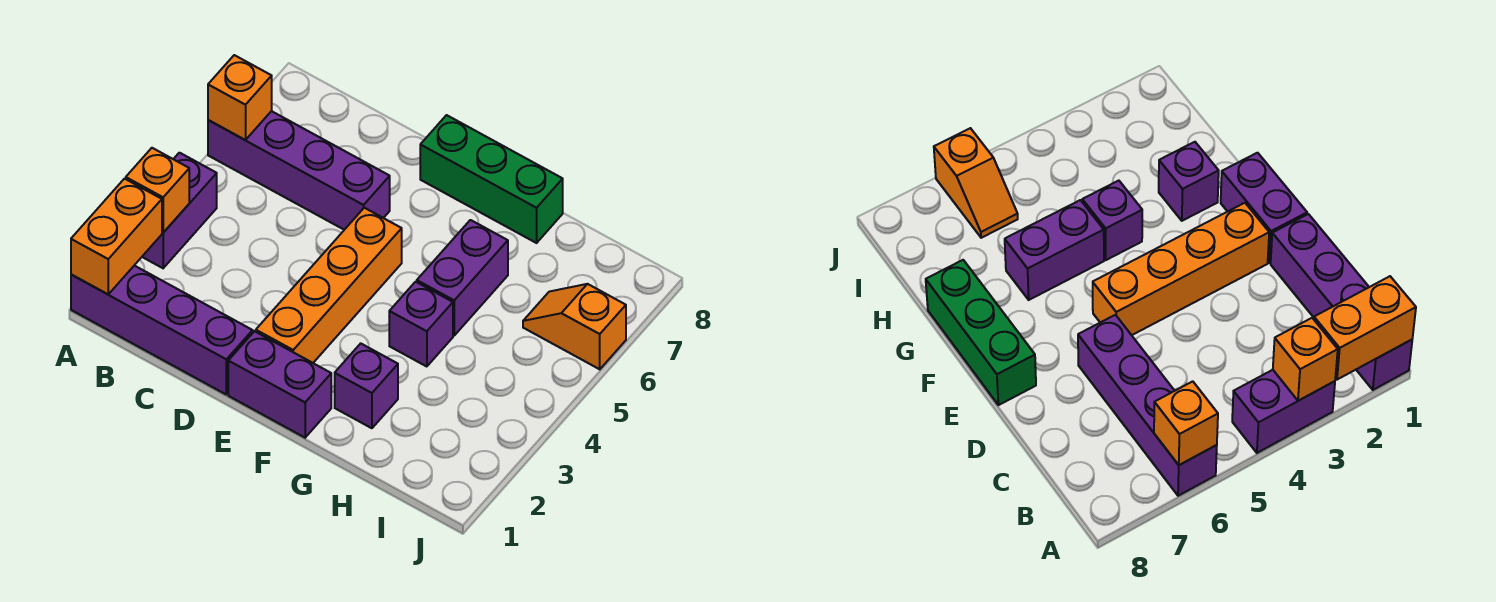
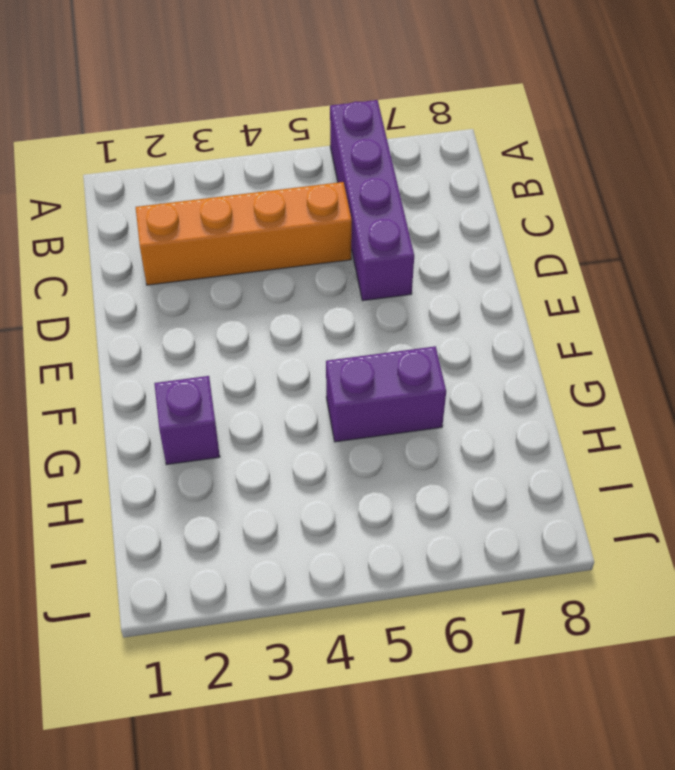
orange 1x4 brick [136,182,352,285] -> orange 1x4 brick moved to [256,208,402,363]
none -> purple 1x4 brick [71,266,253,394]
none -> purple 1x2 brick [142,153,217,268]
none -> purple 1x2 brick [228,331,331,438]

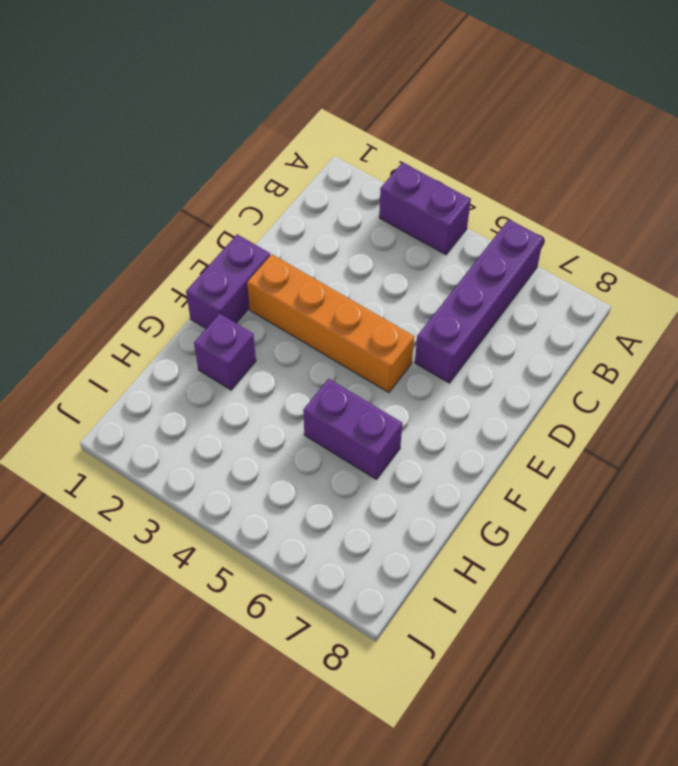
none -> purple 1x4 brick [71,266,253,394]
none -> green 1x3 brick [420,115,563,243]
none -> purple 1x1 brick [389,282,453,367]

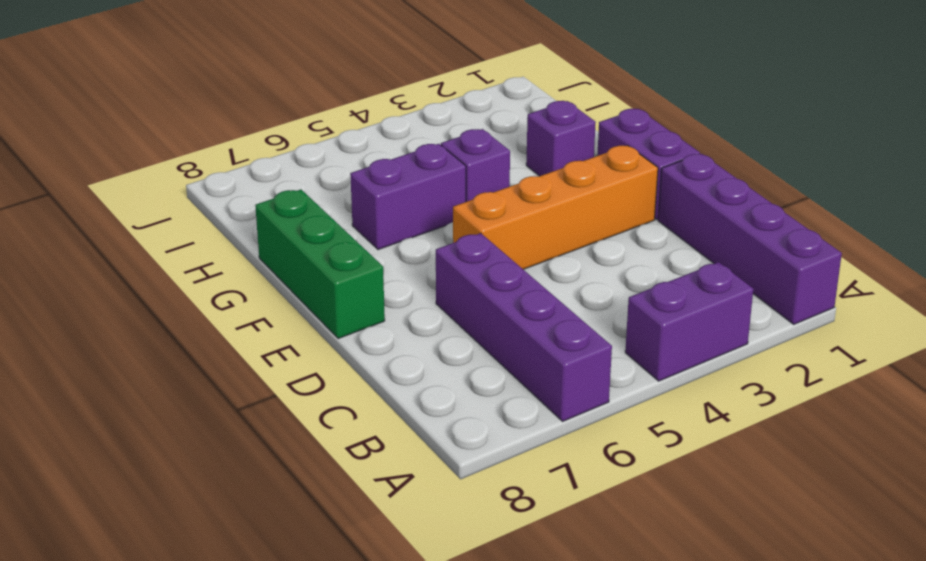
none -> orange 1x2 slope [523,284,626,369]
none -> orange 1x2 brick [71,179,162,294]
none -> orange 1x1 brick [126,148,189,233]

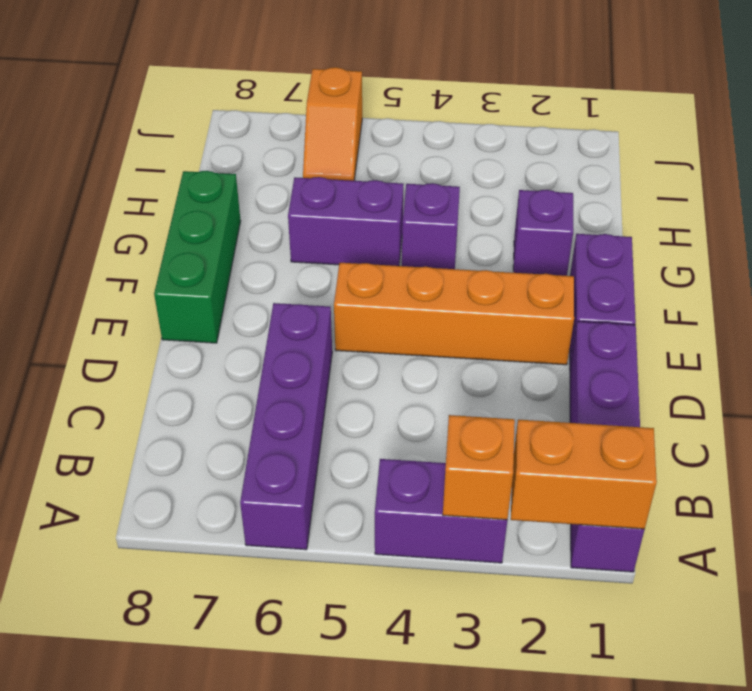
none -> orange 1x1 brick [208,55,272,140]

